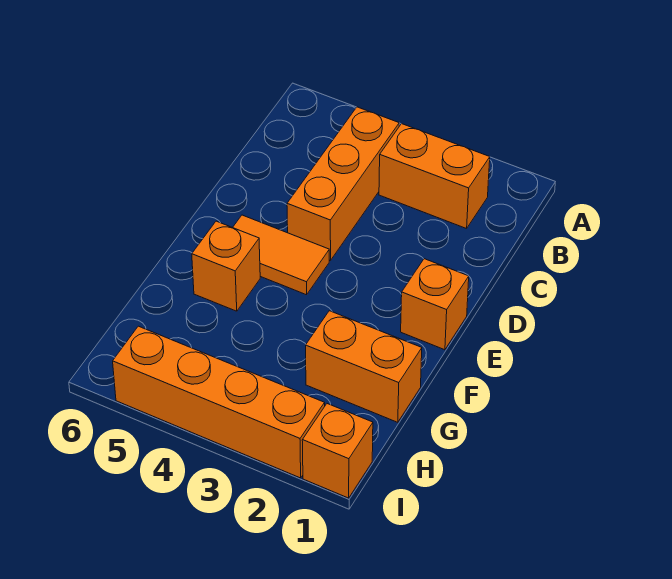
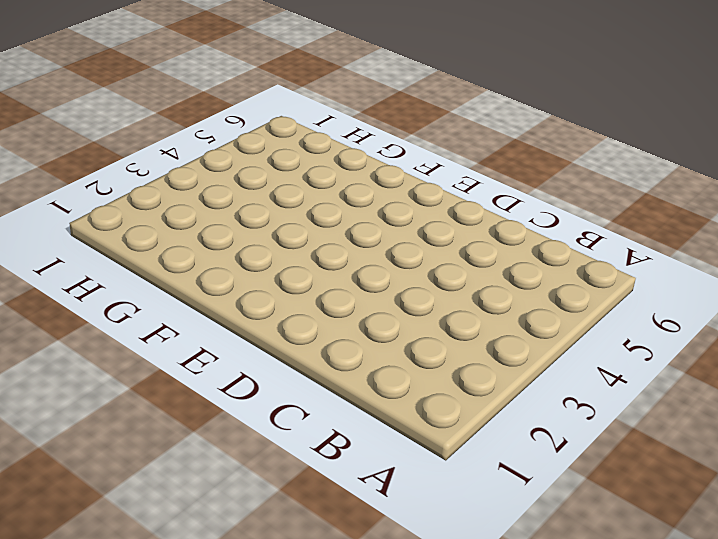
none -> orange 1x2 brick [379,124,490,229]
none -> orange 1x3 brick [287,107,399,261]

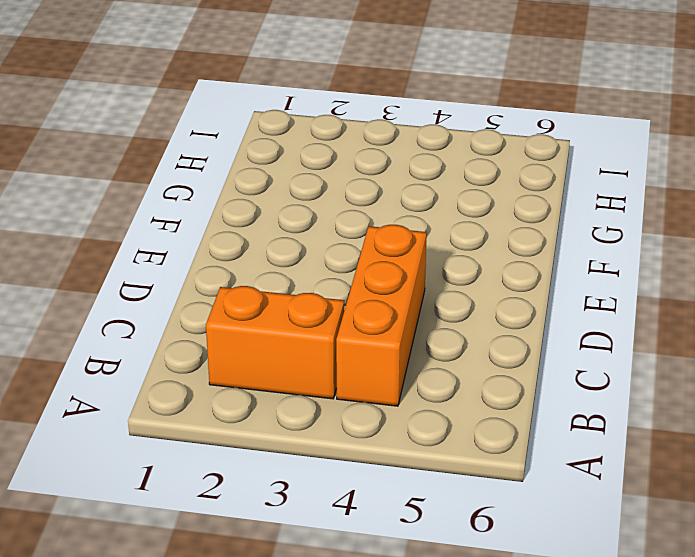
none -> orange 1x1 brick [401,259,469,350]
none -> orange 1x2 tile [233,215,329,295]

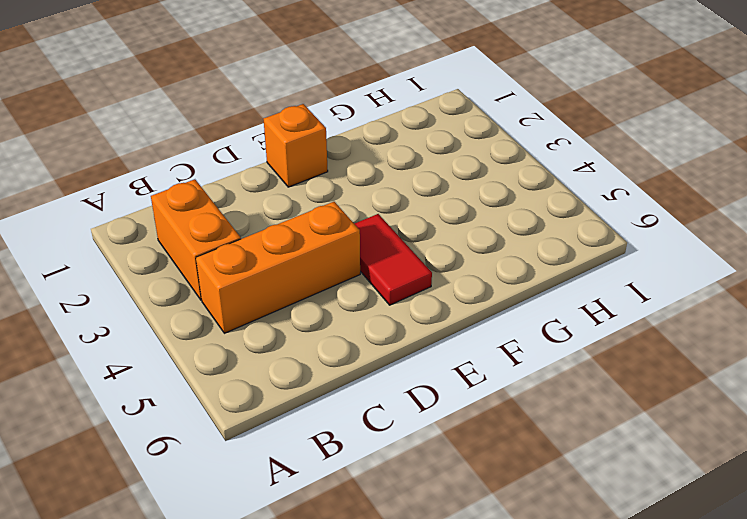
red 1x2 tile [355,214,432,305] -> orange 1x2 tile [233,215,329,295]
none -> orange 1x1 brick [192,221,260,311]
none -> orange 1x2 brick [306,311,422,422]

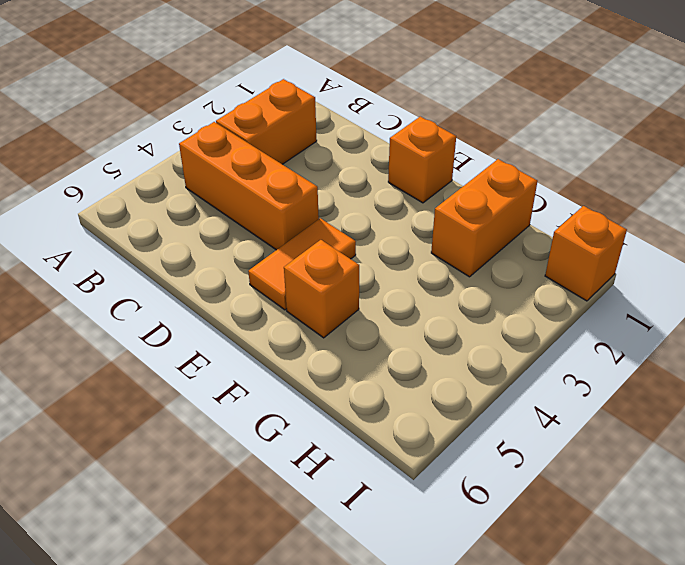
none -> orange 1x4 brick [113,326,325,478]

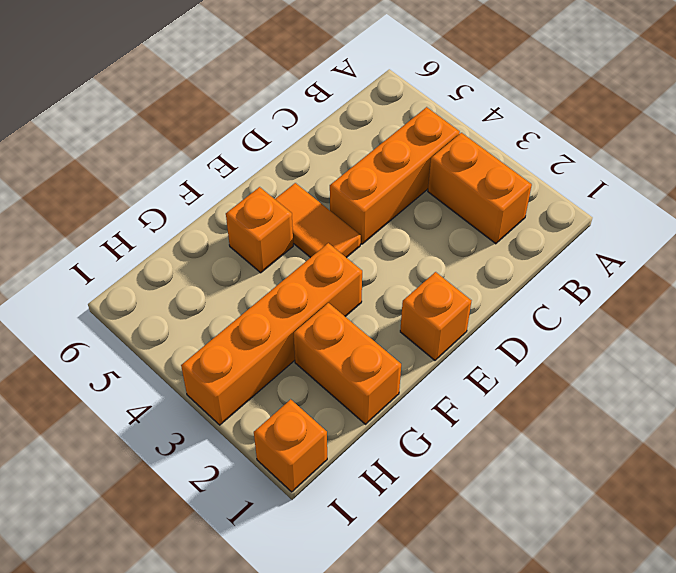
orange 1x4 brick [181,243,362,425] -> orange 1x4 brick turned to [113,326,325,478]

